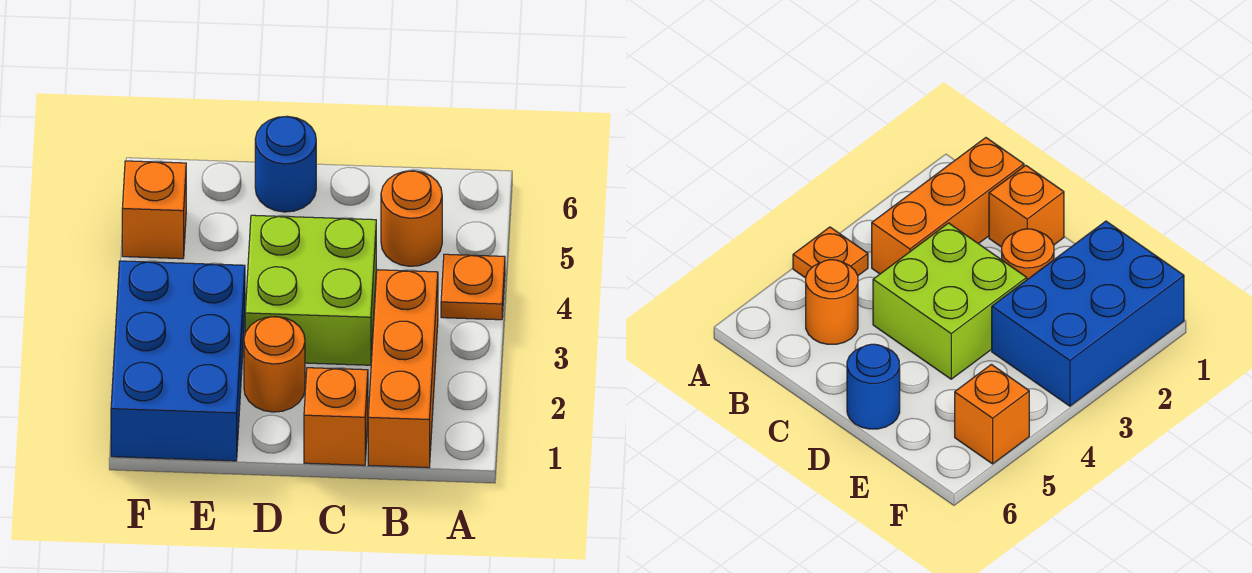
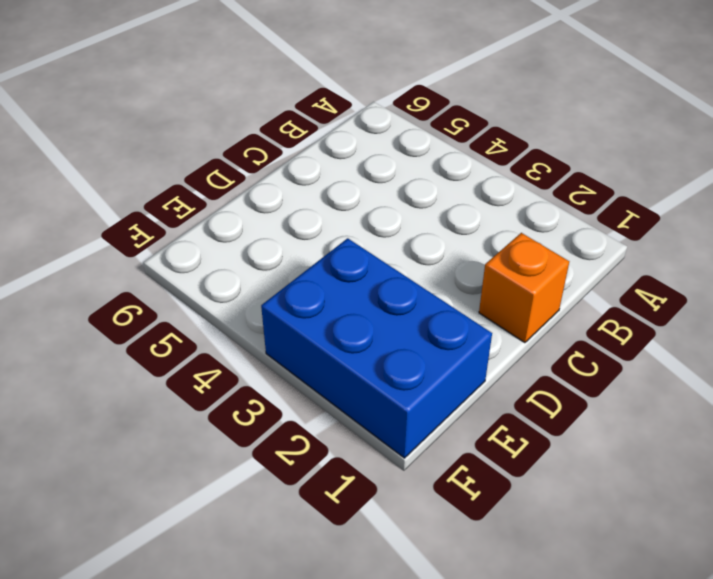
none -> orange 1x1 plate [441,254,505,320]
none -> orange 1x3 brick [368,270,438,468]

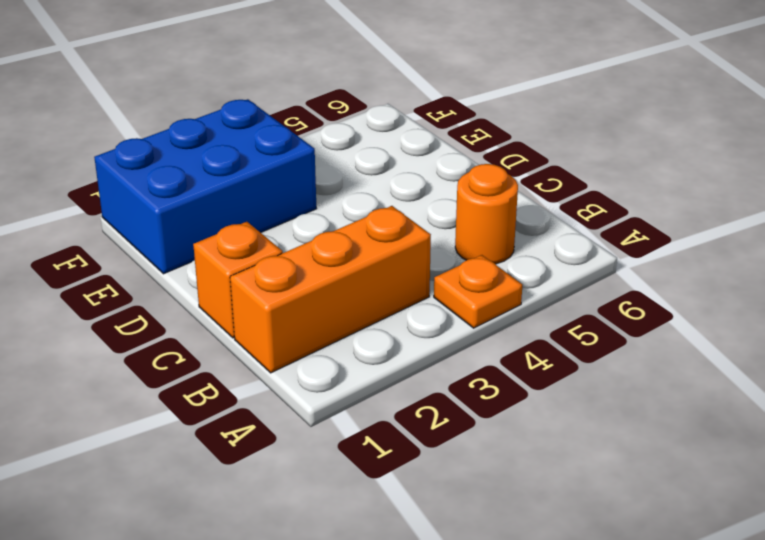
none -> lime 2x2 brick [245,215,376,365]
none -> orange 1x1 round brick [244,316,305,412]

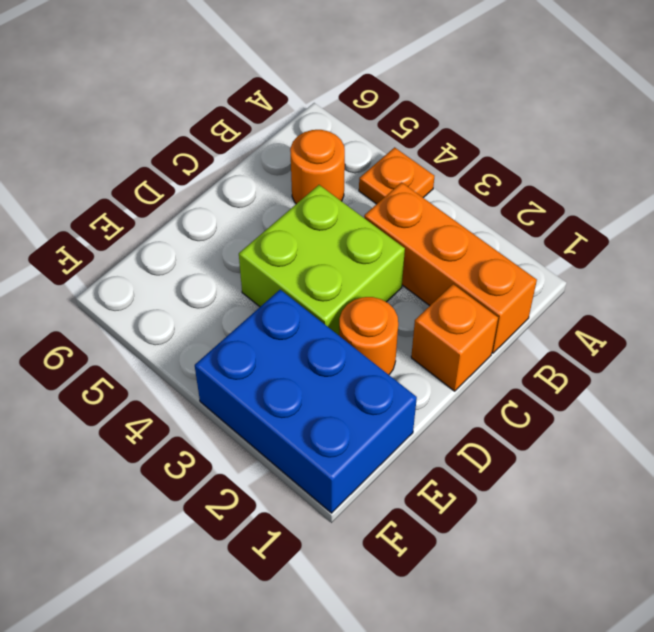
none -> blue 1x1 round brick [255,116,316,212]
none -> orange 1x1 brick [122,161,186,259]

